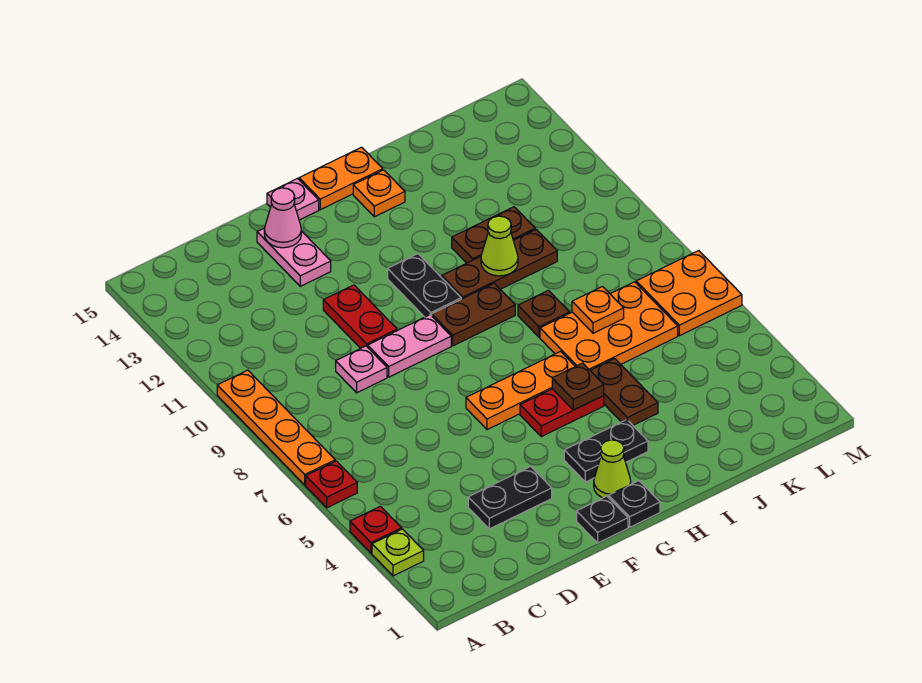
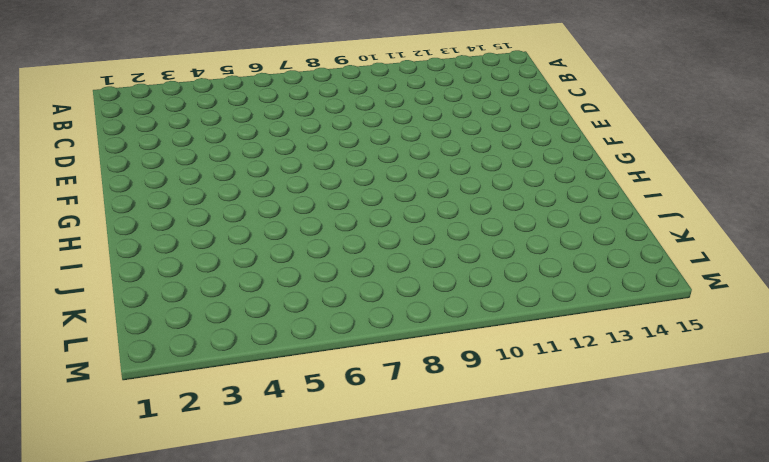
none -> lime 1x1 plate [372,529,424,576]
none -> red 1x1 plate [350,506,402,553]
none -> red 1x1 plate [306,461,357,508]
none -> orange 1x4 plate [217,370,335,485]

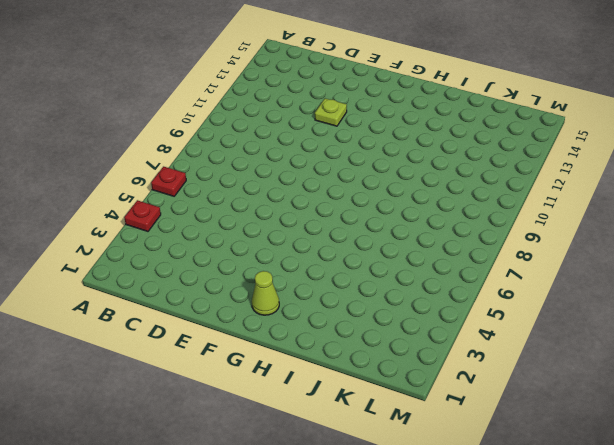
lime 1x1 plate [315,98,347,126] -> lime 1x1 plate moved to [372,529,424,576]
none -> orange 1x4 plate [217,370,335,485]
none -> black 1x2 plate [468,466,552,529]
none -> pink 1x1 plate [336,346,387,393]
none -> pink 1x2 plate [368,315,451,377]

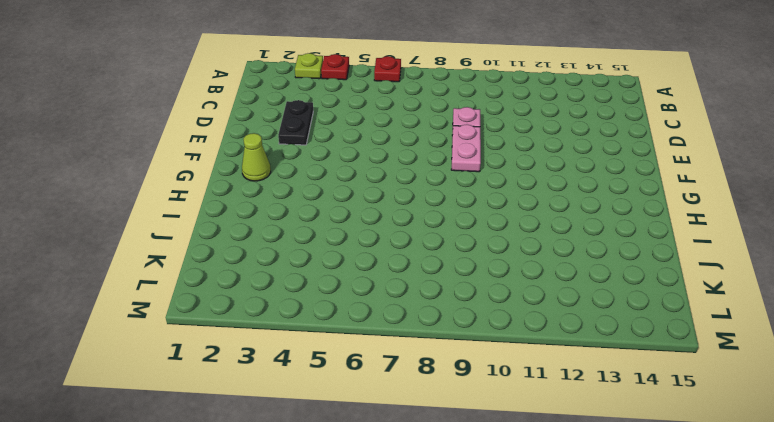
none -> orange 1x4 plate [217,370,335,485]
none -> red 1x2 plate [323,285,397,348]
none -> pink 1x2 plate [257,229,331,286]
none -> black 1x1 plate [577,496,628,543]

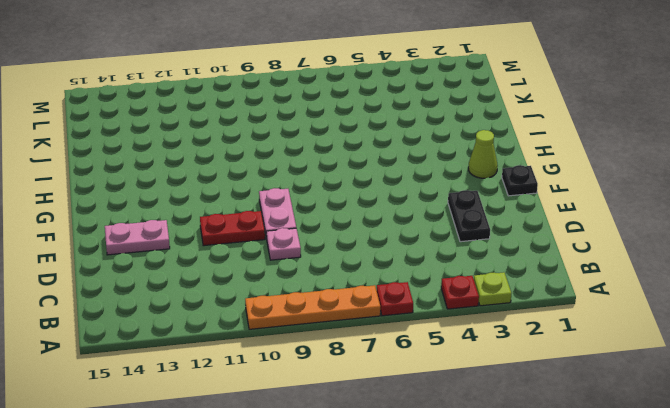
none -> orange 1x3 plate [466,352,575,430]
none -> pink 1x1 plate [267,179,319,220]
none -> black 1x1 plate [609,481,660,527]
none -> black 1x2 plate [564,420,648,482]

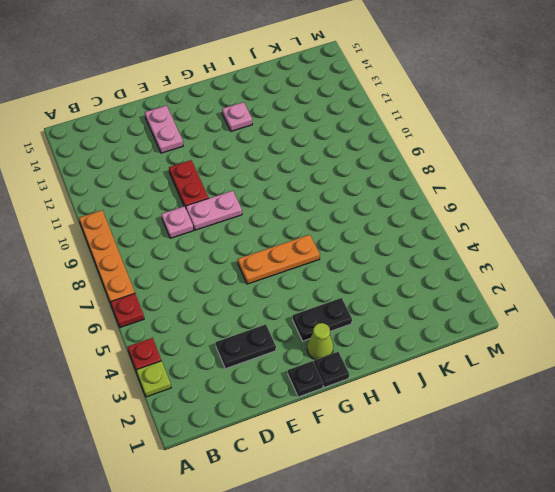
pink 1x1 plate [222,102,252,131] -> pink 1x1 plate moved to [267,179,319,220]
none -> red 1x2 plate [520,389,604,437]
none -> brown 1x2 plate [432,283,515,346]
none -> black 1x2 plate [388,254,461,317]
none -> orange 1x2 plate [299,147,383,210]

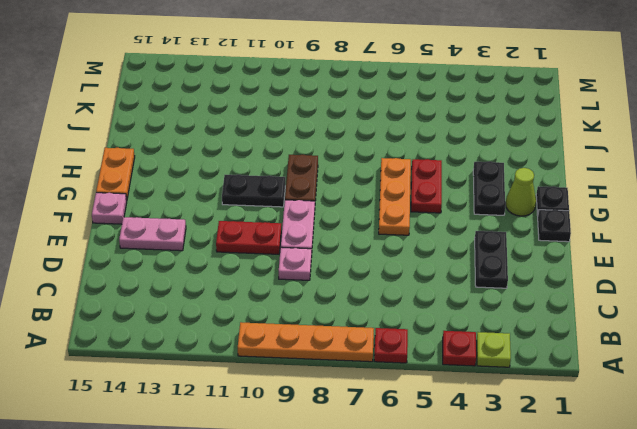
none -> brown 1x3 plate [442,229,557,299]
none -> orange 1x1 plate [353,170,405,217]
none -> brown 1x2 plate [590,359,658,425]
none -> orange 2x3 plate [540,282,678,370]

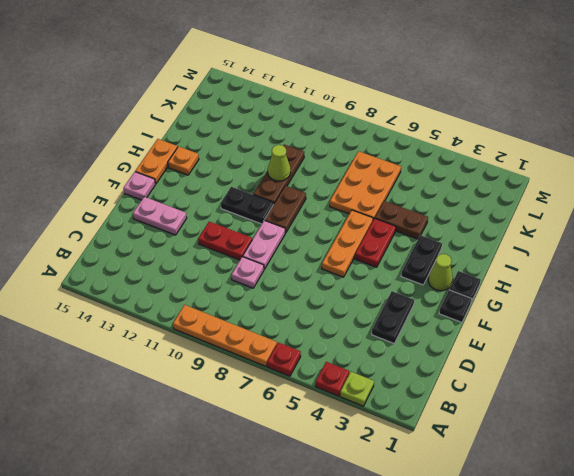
none -> brown 1x1 plate [518,290,570,337]
none -> brown 1x2 plate [452,207,535,263]
none -> orange 2x2 plate [636,251,742,336]
none -> pink 1x1 cone [264,188,301,248]

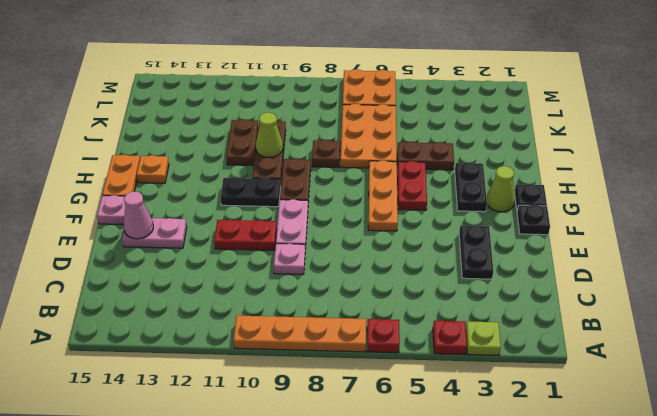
none -> brown 1x1 plate [552,363,604,410]
none -> orange 1x1 plate [572,287,624,333]

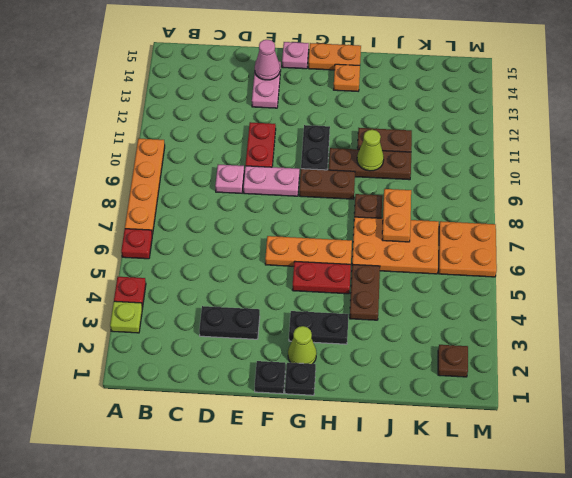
orange 1x2 plate [382,189,411,242] -> orange 1x1 plate [572,287,624,333]
brown 1x1 plate [438,345,468,377] -> brown 1x1 plate moved to [552,363,604,410]

